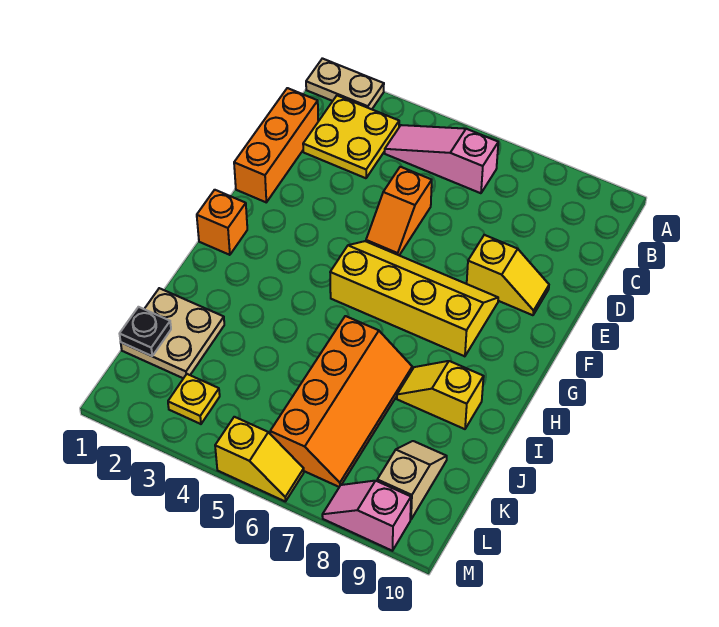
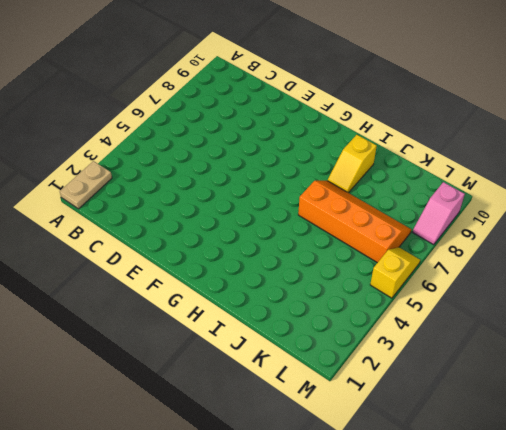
none -> yellow 2x2 plate [303,96,399,178]
none -> pink 1x3 slope [385,125,498,193]
none -> orange 1x3 brick [234,88,318,202]

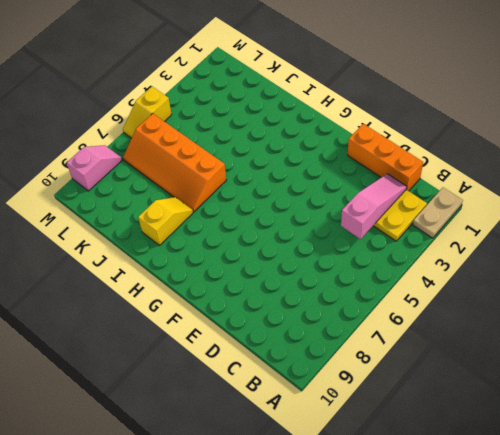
pink 1x3 slope [341,174,407,239] -> pink 1x3 slope moved to [385,125,498,193]
none -> orange 1x2 slope [366,167,432,255]
none -> yellow 1x2 slope [467,235,549,315]
none -> yellow 2x4 slope [330,241,498,356]

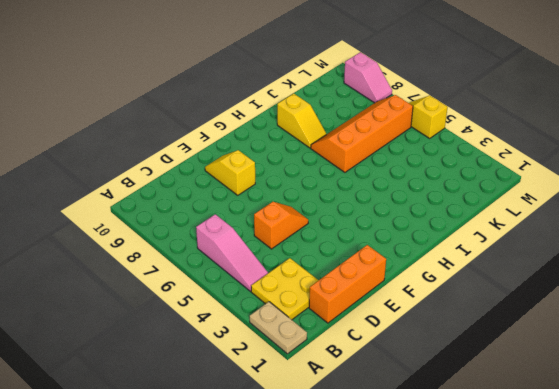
none -> yellow 2x4 slope [330,241,498,356]
none -> orange 1x1 brick [197,190,247,255]
none -> tan 2x2 plate [121,288,224,378]

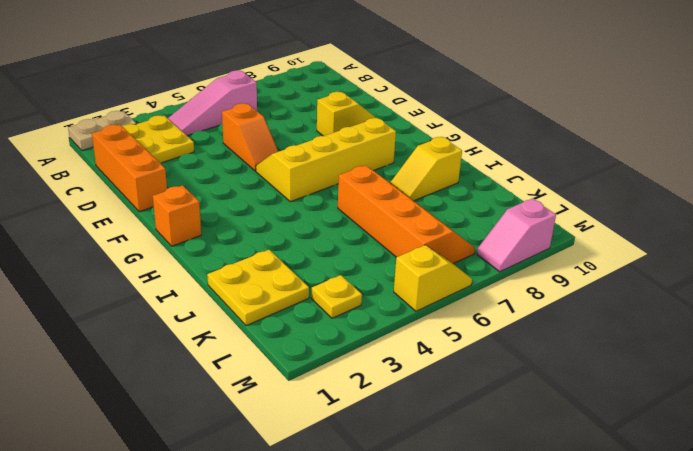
yellow 2x2 plate [207,250,309,326] -> tan 2x2 plate [121,288,224,378]
none -> tan 1x2 slope [377,441,447,520]
none -> black 1x1 plate [120,307,171,356]

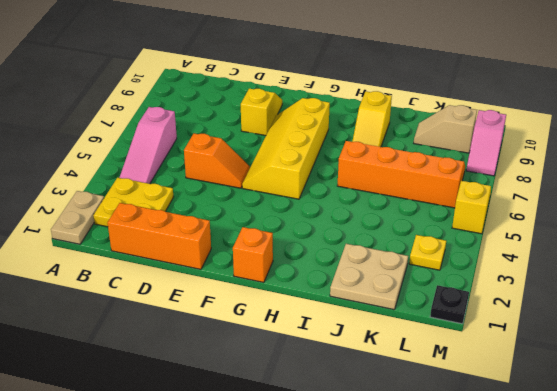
black 1x1 plate [430,285,469,324] -> black 1x1 plate moved to [120,307,171,356]

